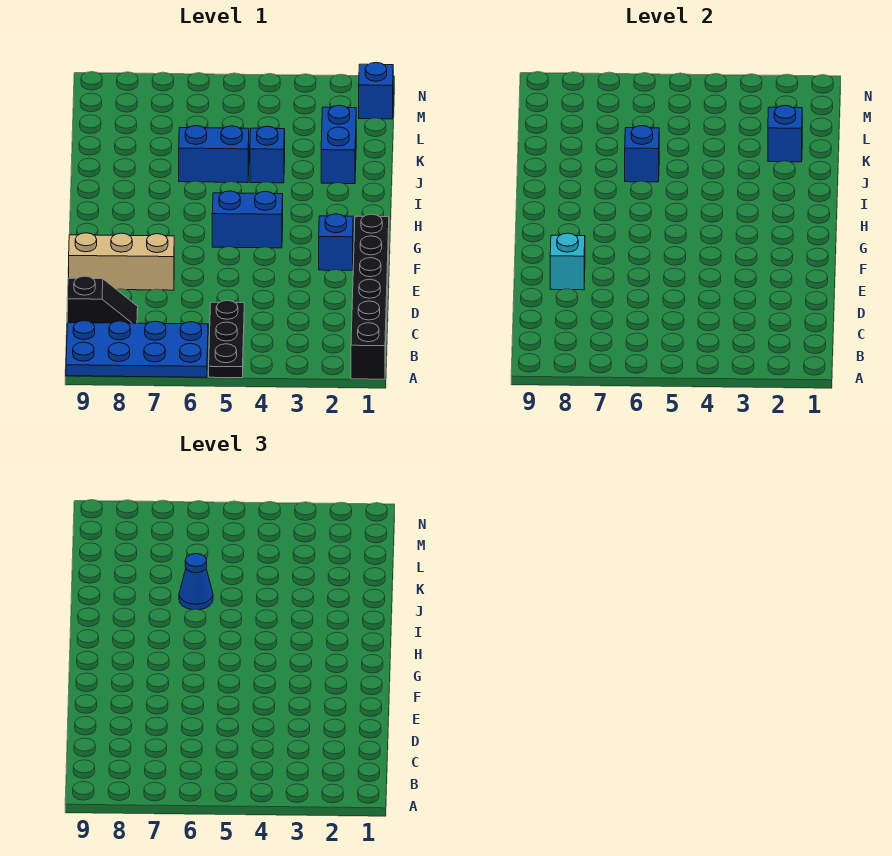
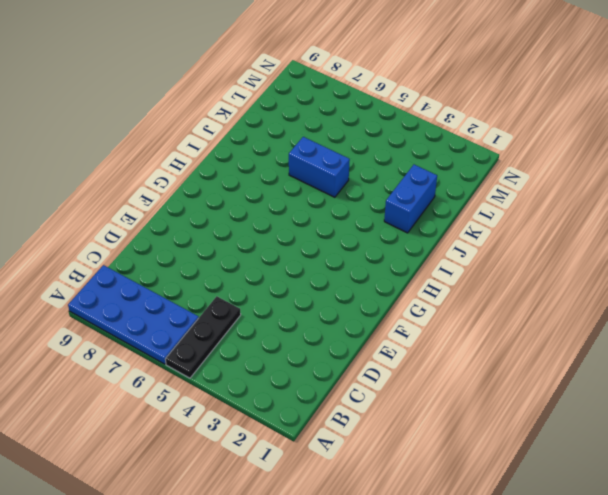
none -> black 1x6 brick [351,214,389,379]
none -> black 1x2 slope [67,276,138,323]
none -> tan 1x3 brick [69,233,174,290]

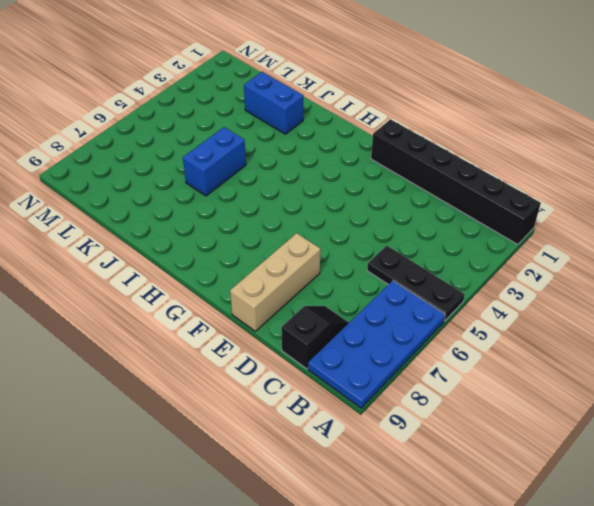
none -> blue 1x1 brick [319,214,353,270]
none -> blue 1x2 brick [212,191,283,248]
none -> blue 1x1 brick [250,126,285,183]

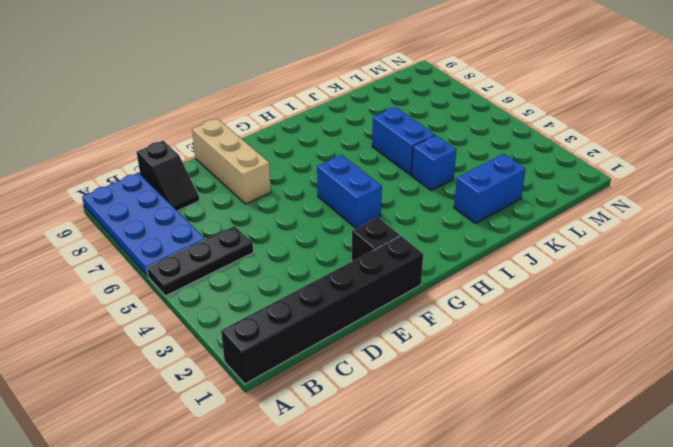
black 1x1 brick [352,217,400,261] -> blue 1x1 brick [319,214,353,270]
none -> blue 1x1 brick [359,62,393,119]
none -> cyan 1x1 brick [550,233,585,290]
none -> blue 1x1 brick [625,126,659,182]

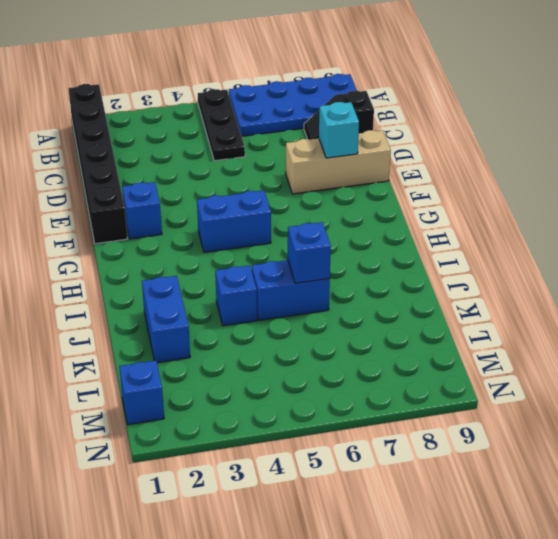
none -> blue 1x1 brick [768,105,802,162]
none -> blue 1x1 cone [179,554,213,610]

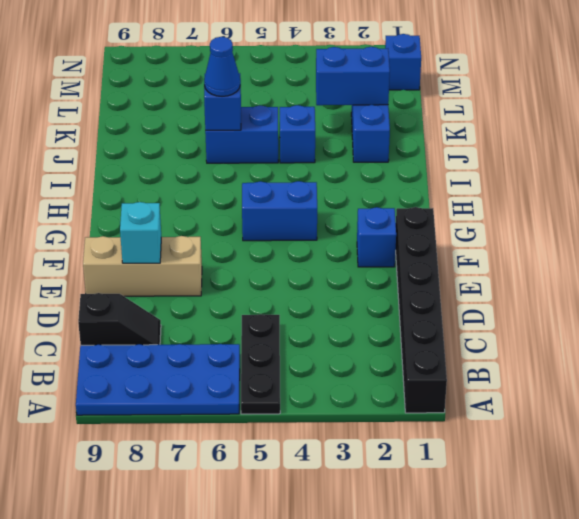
blue 1x2 brick [316,47,390,105] -> blue 1x1 brick [768,105,802,162]

